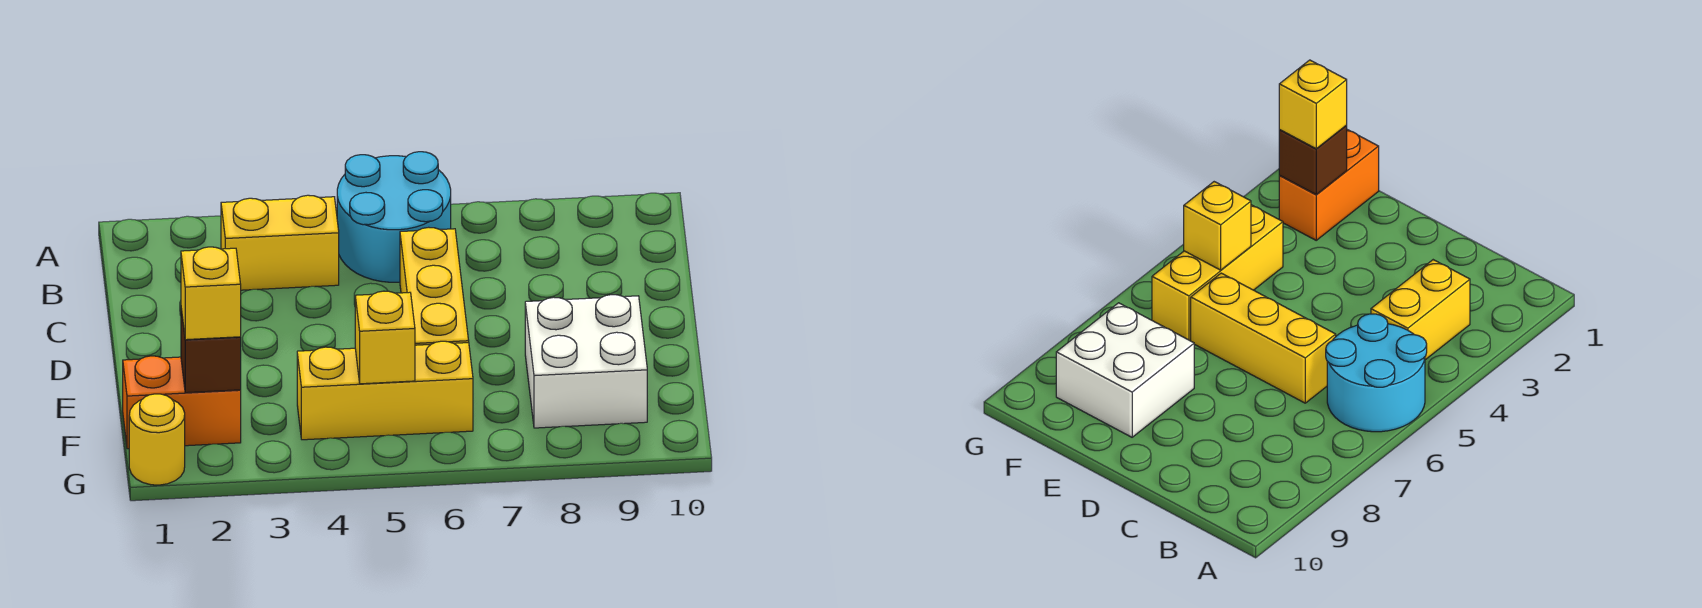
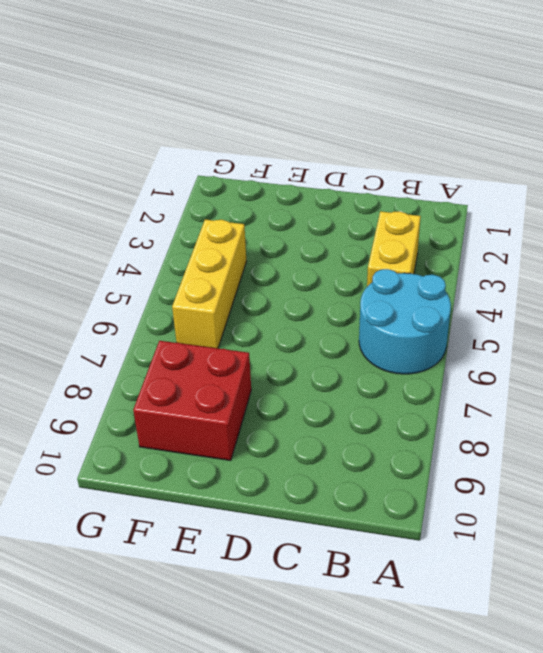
red 2x2 brick [133,341,251,461] -> white 2x2 brick [525,295,647,428]
none -> yellow 1x3 brick [400,227,469,345]
none -> orange 1x2 brick [123,356,241,449]

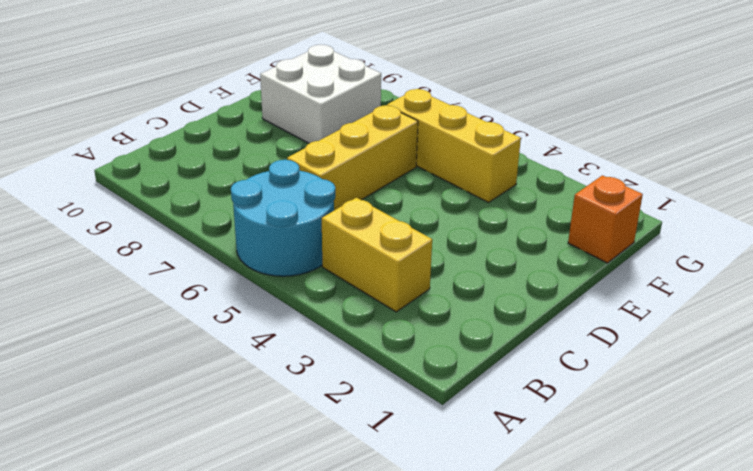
orange 1x1 brick [568,175,643,263] -> orange 1x2 brick [123,356,241,449]
none -> yellow 1x1 round brick [129,394,185,485]
none -> brown 1x1 brick [181,309,241,393]

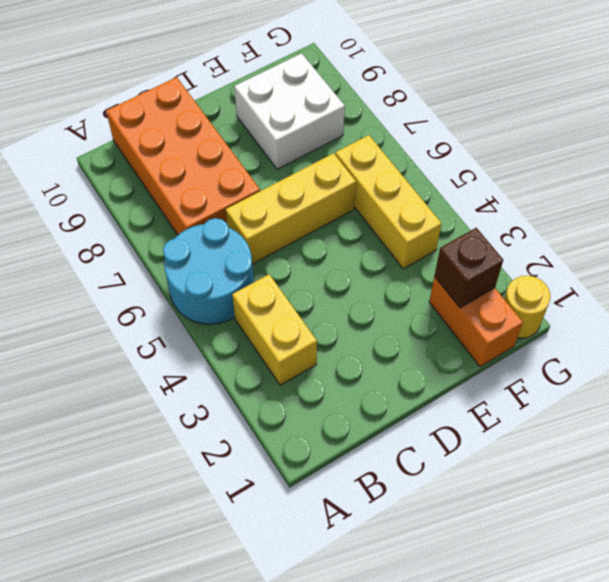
orange 2x4 brick [106,77,260,235] -> none
none -> yellow 1x1 brick [355,291,415,384]
none -> yellow 1x1 brick [181,247,241,340]

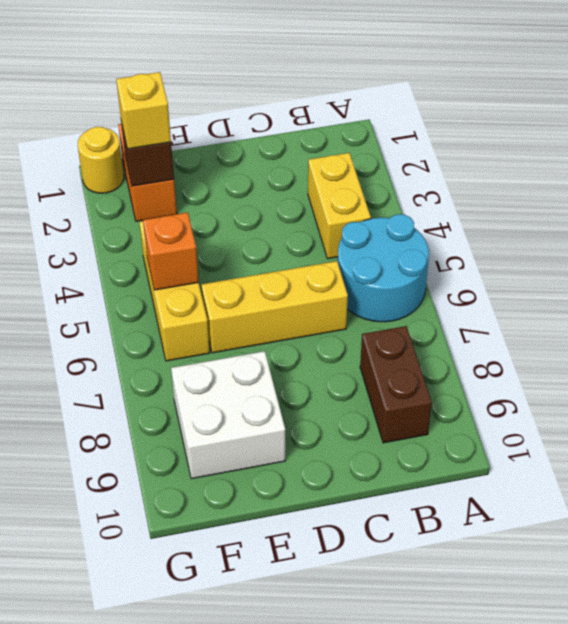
brown 1x2 brick [360,326,432,443] -> none
orange 1x1 brick [143,212,199,290] -> yellow 1x1 brick [355,291,415,384]

